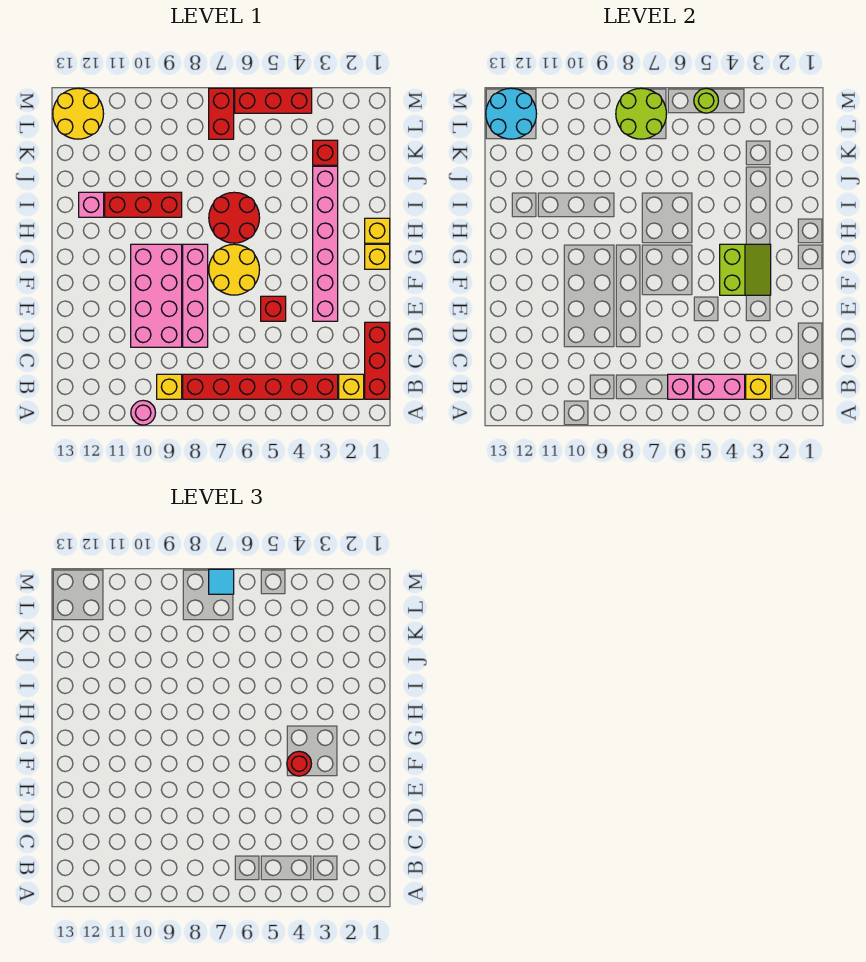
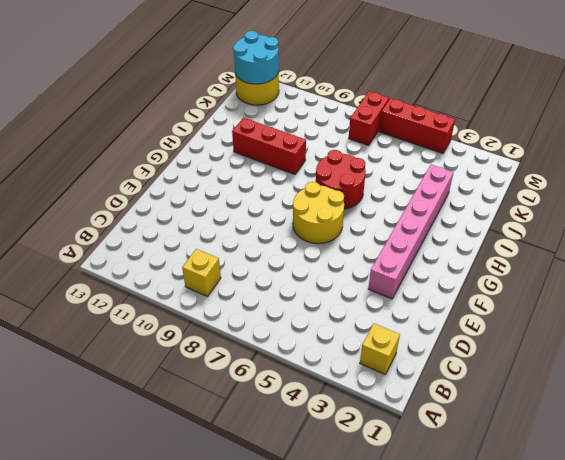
none -> pink 1x1 round brick [131,400,155,425]
none -> red 1x3 brick [365,322,390,399]
none -> red 1x6 brick [183,374,338,399]

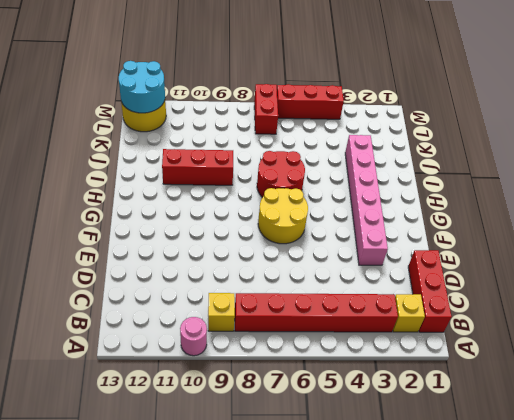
none -> pink 1x4 brick [183,244,208,347]
none -> pink 2x4 brick [131,244,182,347]
none -> red 1x1 brick [261,296,286,321]

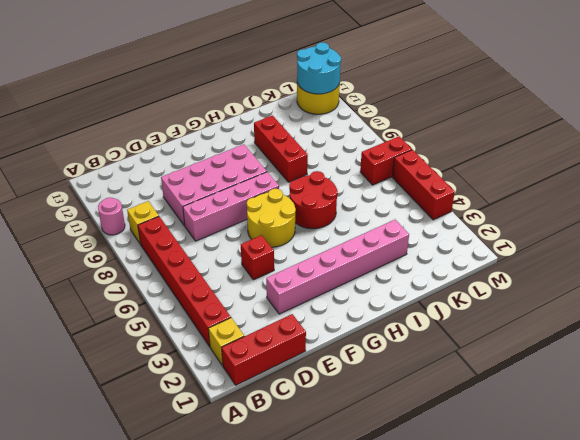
none -> yellow 1x1 brick [365,244,390,269]
none -> yellow 1x1 brick [365,218,390,243]
none -> pink 1x1 brick [79,192,104,217]

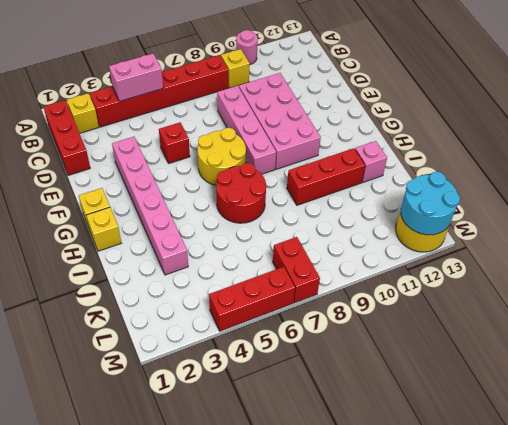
none -> red 1x1 brick [313,140,338,165]
none -> yellow 1x1 brick [746,374,771,399]
none -> pink 1x1 brick [668,374,693,399]

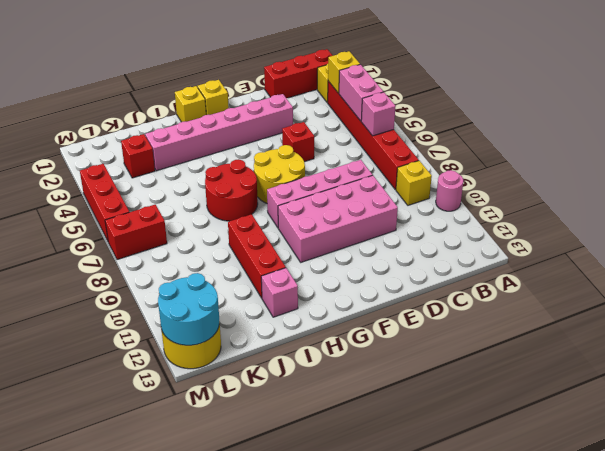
none -> lime 2x2 slope [720,244,771,295]
none -> lime 2x2 round brick [616,88,667,139]
none -> lime 1x1 round brick [694,88,718,113]

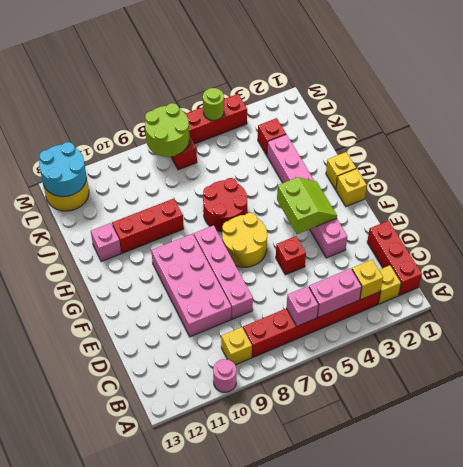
none -> red 1x1 round brick [287,751,311,776]
none -> cyan 1x1 tile [209,569,234,594]

